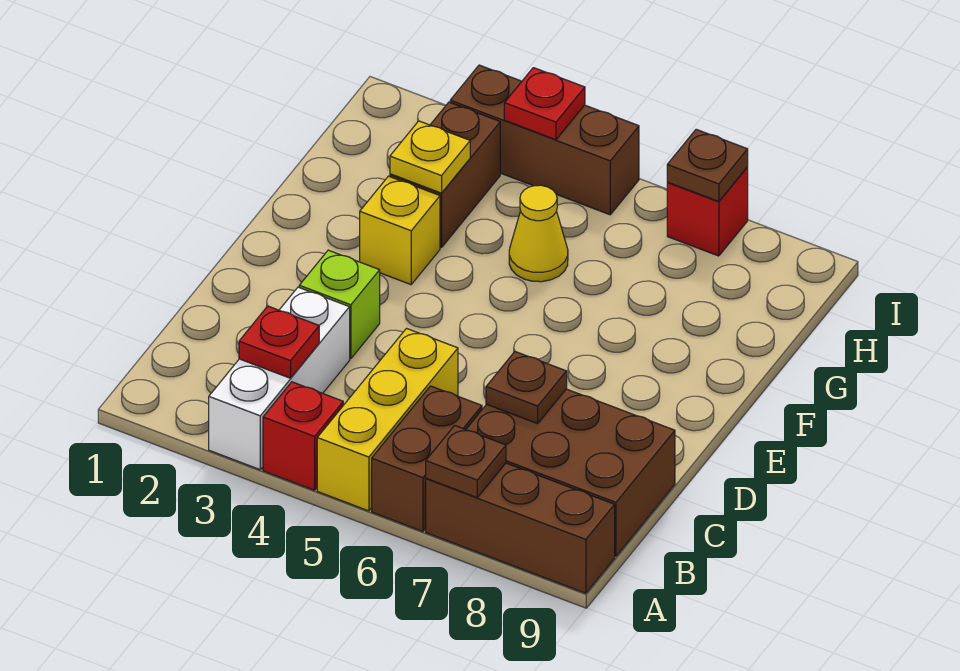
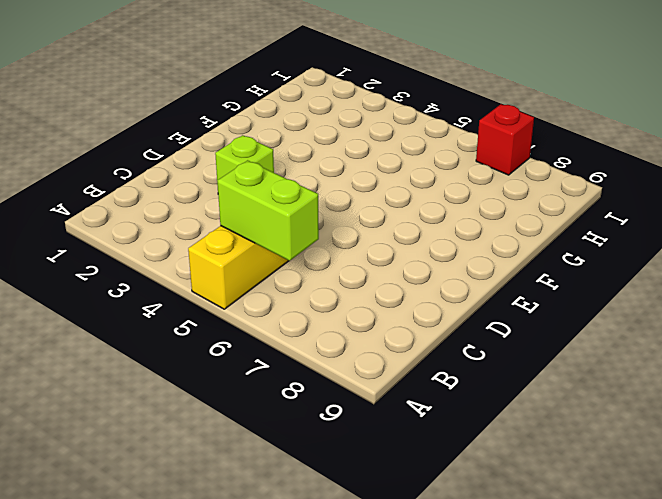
lime 1x2 brick [217,160,319,261] -> none
none -> white 1x3 brick [209,287,350,470]
none -> red 1x1 brick [263,382,343,490]
none -> brown 1x2 brick [372,386,482,531]

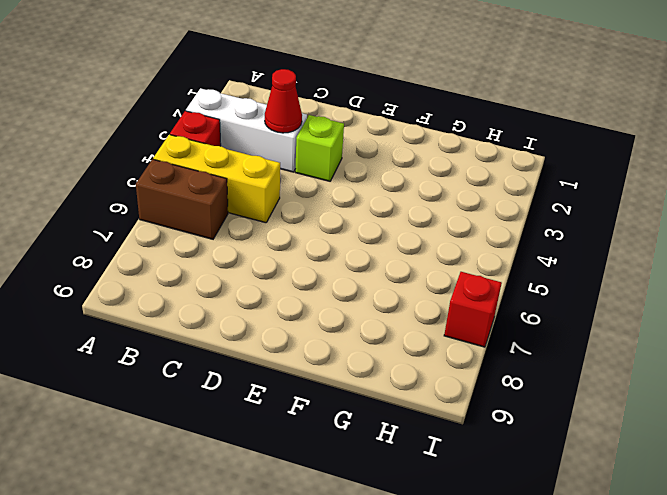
red 1x1 cone [265,69,302,133] -> none
none -> brown 1x3 brick [426,463,615,593]
none -> brown 2x3 brick [466,389,675,556]
none -> yellow 1x1 brick [360,176,440,285]

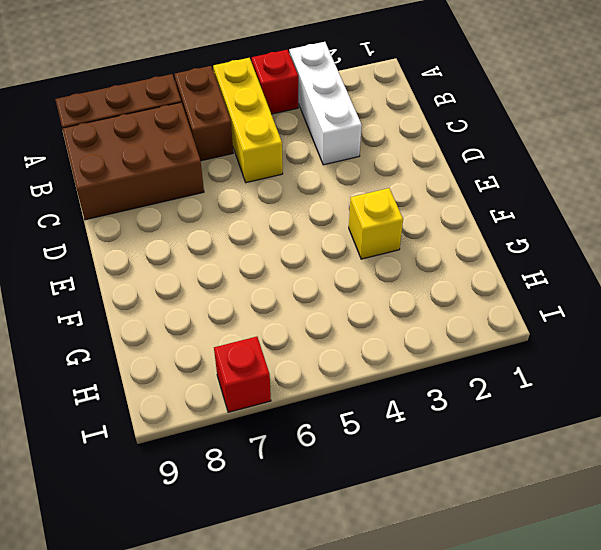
none -> lime 1x1 brick [299,250,380,359]
none -> brown 1x2 brick [390,102,500,248]
none -> yellow 1x1 cone [509,185,568,282]

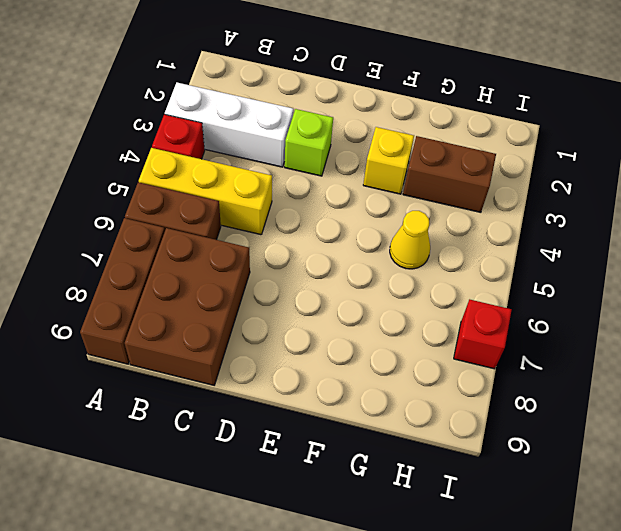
none -> brown 1x3 brick [450,65,639,215]
none -> brown 1x1 plate [426,426,506,497]
none -> red 1x1 plate [239,306,319,378]

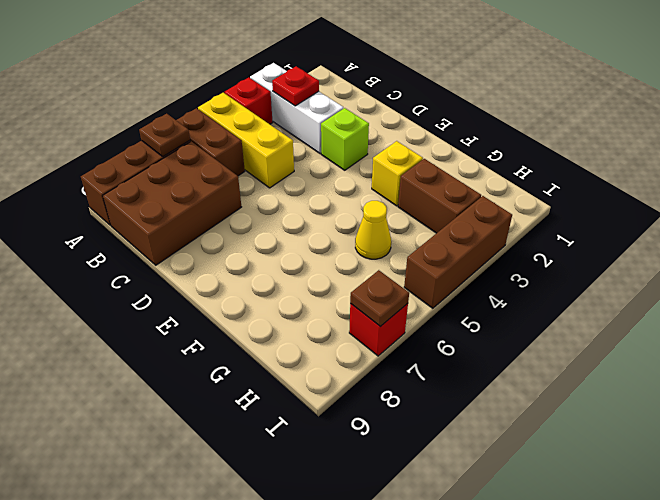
none -> brown 1x1 plate [486,352,567,424]
none -> yellow 1x1 plate [390,121,470,193]
none -> red 1x1 plate [504,68,585,140]

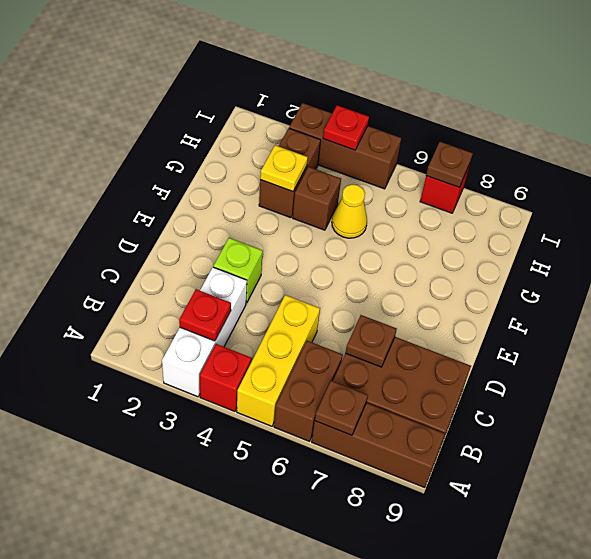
brown 1x1 brick [293,167,341,230] -> none
none -> yellow 1x1 brick [360,176,440,285]

